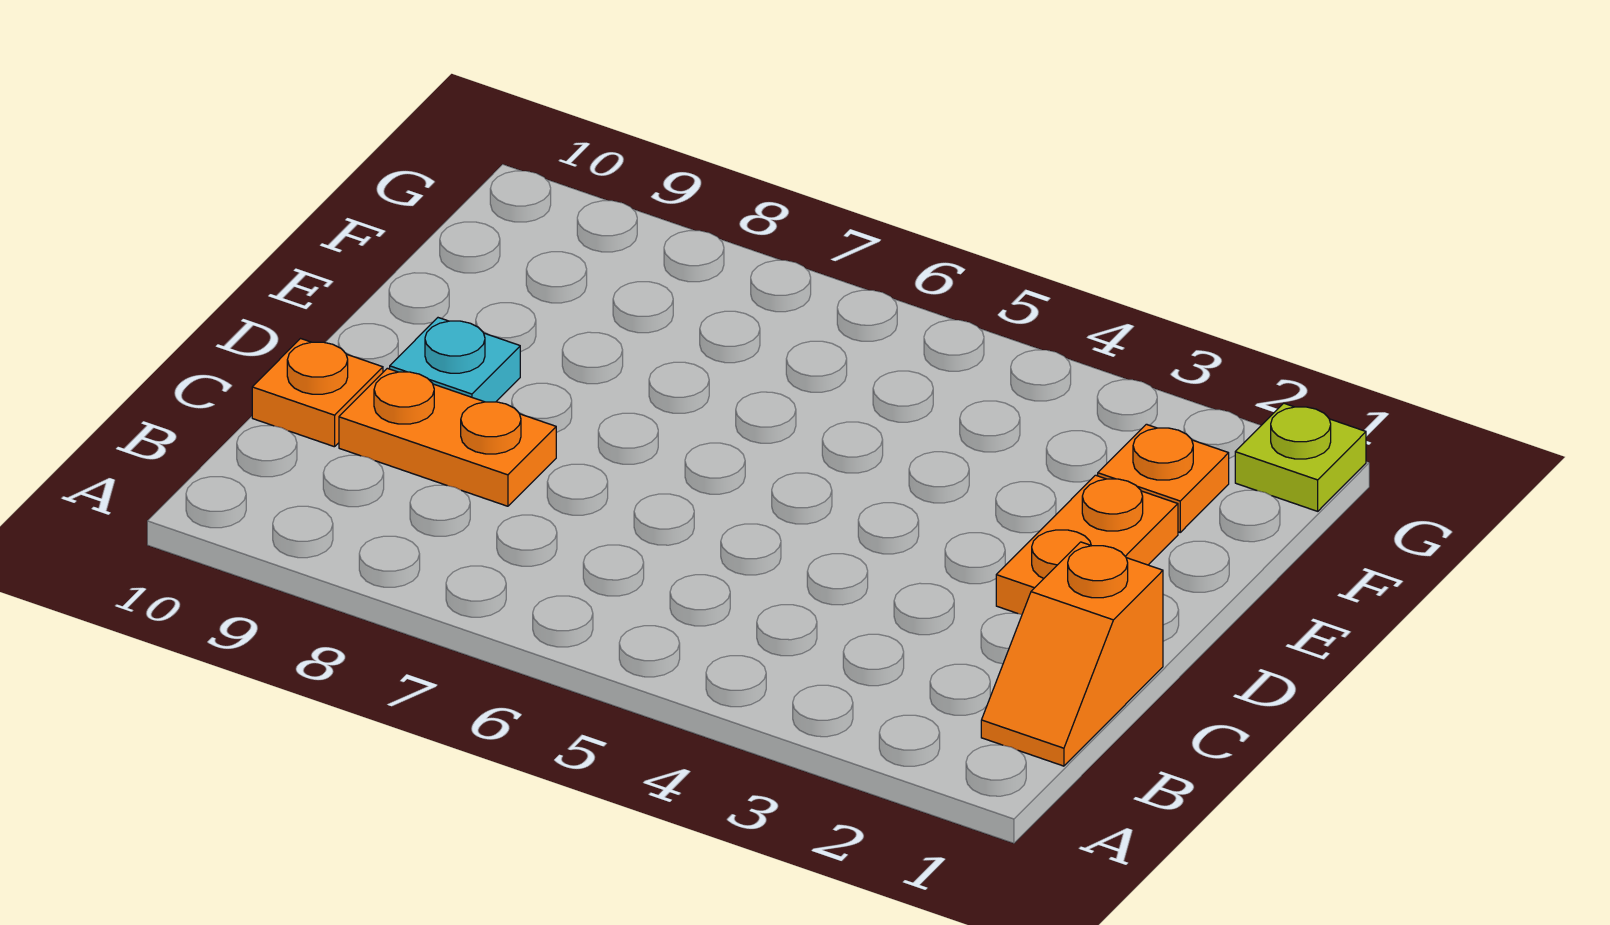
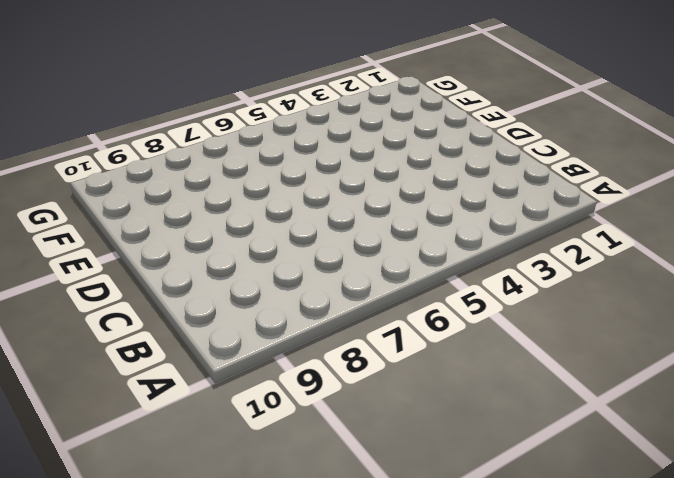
none -> orange 1x2 slope [981,542,1163,766]
none -> orange 1x2 plate [339,368,556,506]

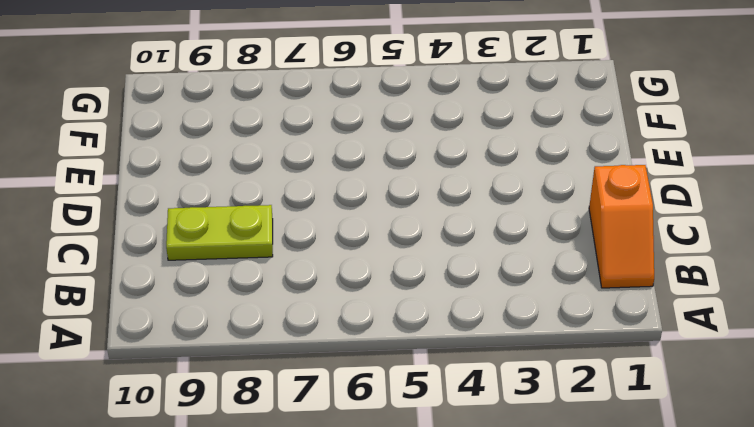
lime 1x2 plate [166,205,273,260] -> orange 1x2 plate [339,368,556,506]
none -> orange 1x1 plate [252,339,383,447]
none -> orange 1x2 plate [996,475,1178,614]

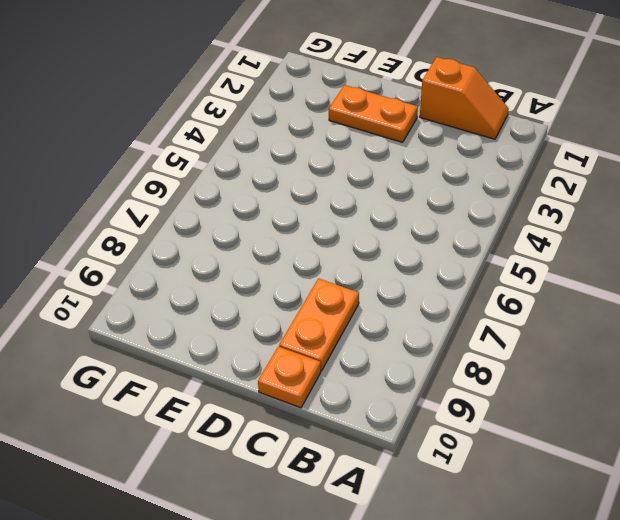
none -> cyan 1x1 plate [390,318,520,402]
none -> orange 1x1 plate [1098,424,1229,532]

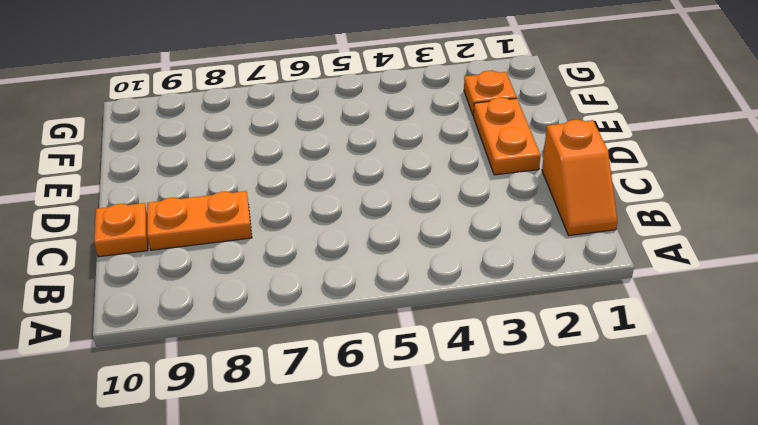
none -> cyan 1x1 plate [390,318,520,402]
none -> lime 1x1 plate [1235,403,1366,511]

